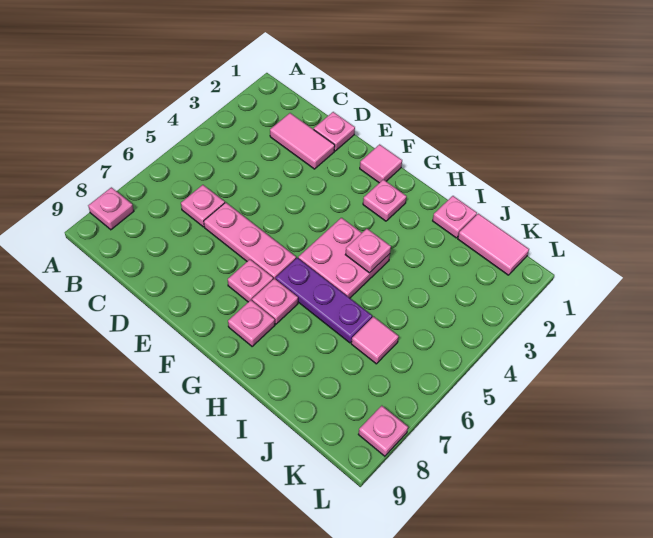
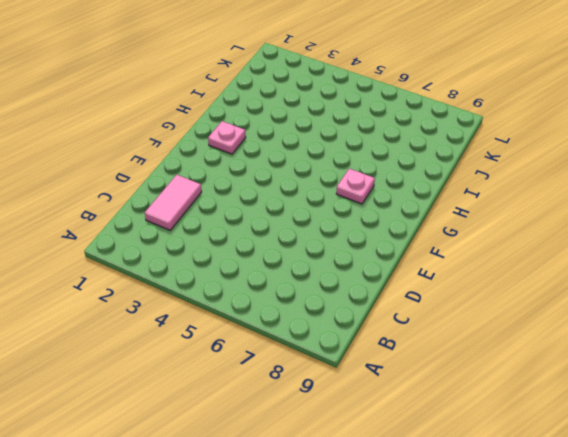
none -> pink 1x1 plate [88,187,134,230]
none -> pink 1x1 plate [181,185,225,227]
none -> pink 1x1 plate [314,112,355,151]

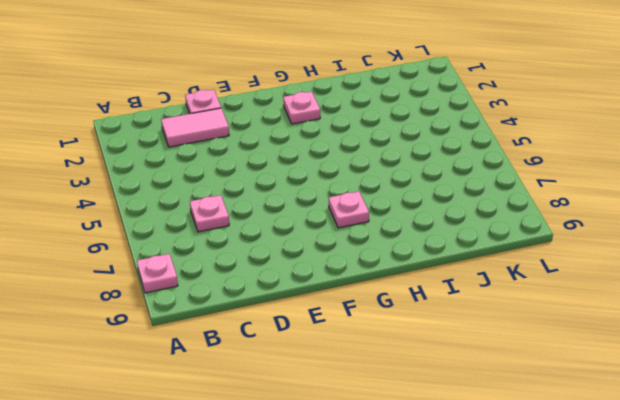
none -> pink 1x3 plate [204,202,296,279]
none -> pink 1x1 tile [360,144,402,183]
none -> pink 1x1 plate [228,260,273,302]

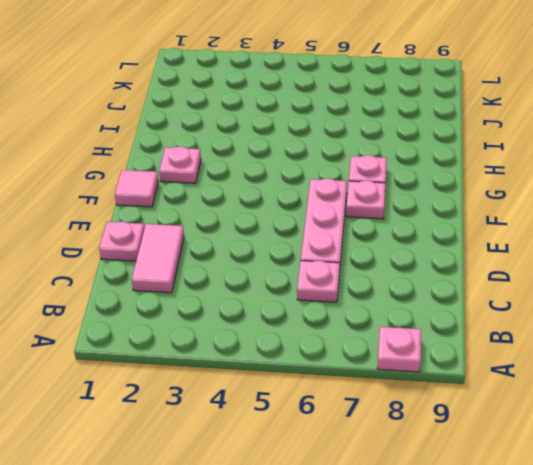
none -> pink 2x2 plate [298,218,390,298]
none -> purple 1x3 plate [276,258,372,343]
none -> pink 1x1 plate [228,300,275,347]

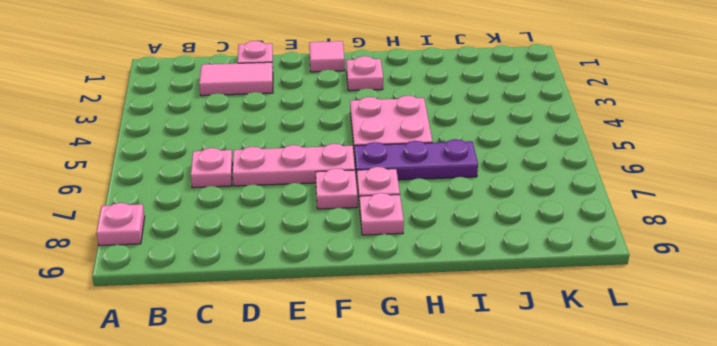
none -> pink 1x1 plate [433,196,477,238]
none -> pink 1x2 tile [458,214,529,275]
none -> pink 1x1 tile [351,317,399,364]

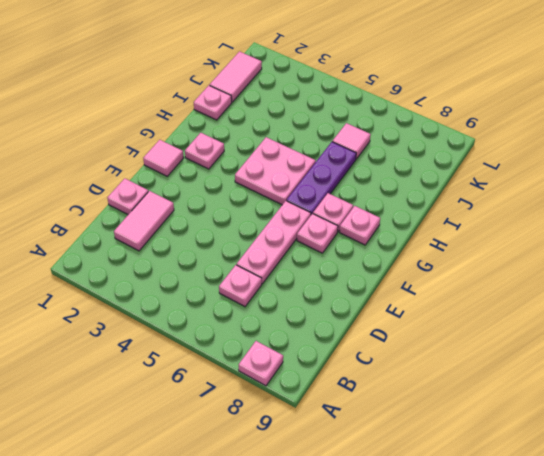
none -> pink 1x1 plate [358,406,408,456]
none -> pink 1x1 plate [345,229,391,273]

